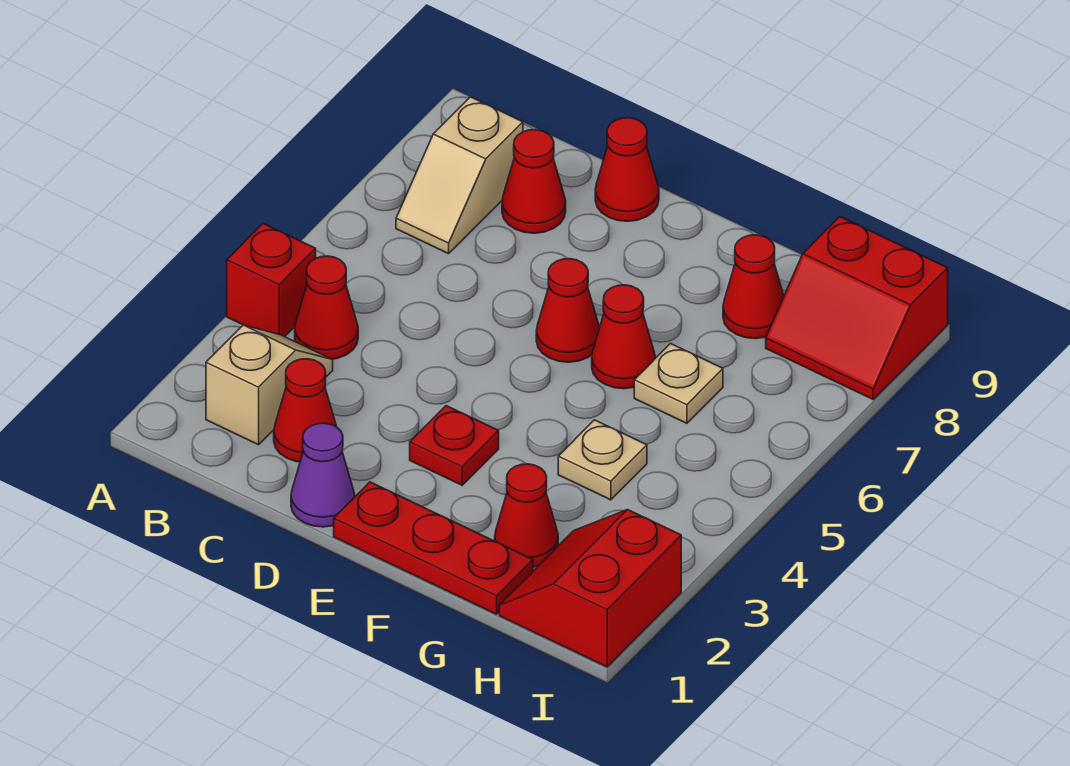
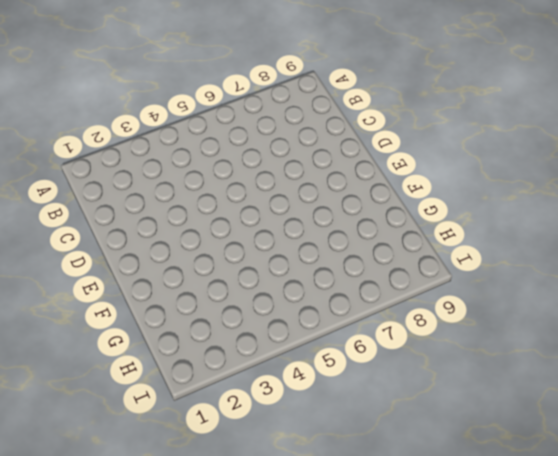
none -> red 1x1 brick [227,223,316,337]
none -> tan 1x2 slope [206,325,333,445]
none -> red 1x1 cone [295,256,358,359]

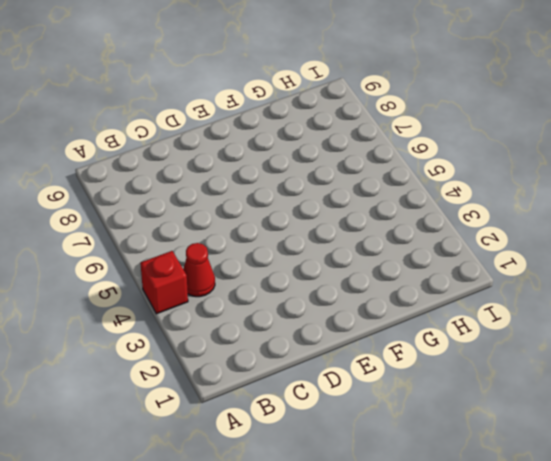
none -> tan 1x2 slope [206,325,333,445]
none -> tan 1x2 slope [396,97,523,254]
none -> red 1x1 cone [274,359,337,462]

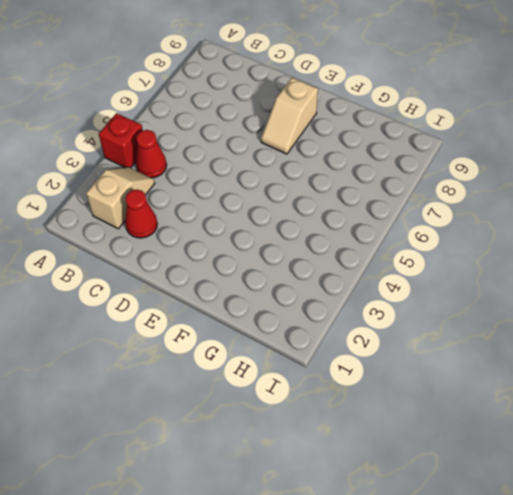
tan 1x2 slope [261,78,318,154] -> tan 1x2 slope moved to [396,97,523,254]
none -> red 1x1 cone [502,130,566,233]
none -> purple 1x1 cone [291,423,355,527]
none -> red 1x1 cone [595,118,659,221]

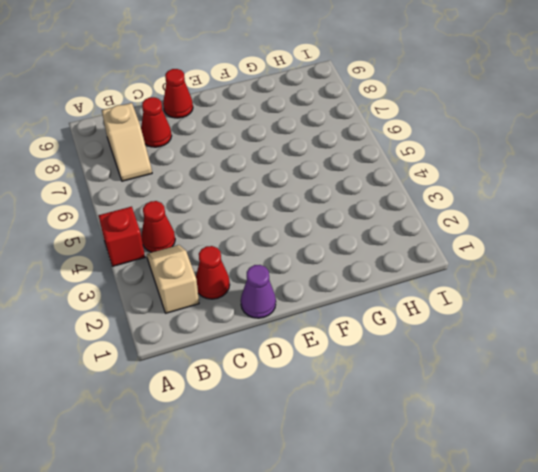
none -> red 1x3 plate [334,482,533,614]
none -> red 1x1 plate [410,406,499,485]
none -> red 1x1 cone [536,259,600,362]

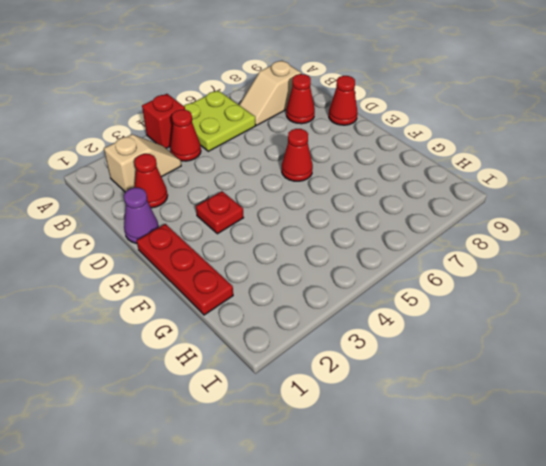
lime 2x2 plate [184,90,256,151] -> none
none -> red 1x1 cone [592,285,655,389]
none -> red 1x1 cone [495,464,558,567]
none -> tan 1x1 plate [558,420,647,500]

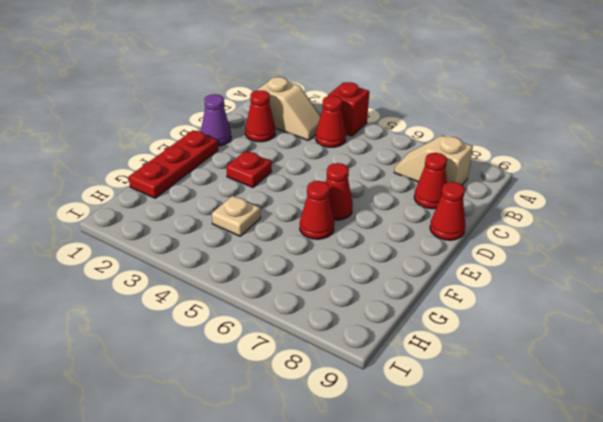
none -> red 1x1 cone [495,464,558,567]
none -> tan 1x1 plate [634,344,723,423]
none -> red 1x1 cone [723,235,784,339]

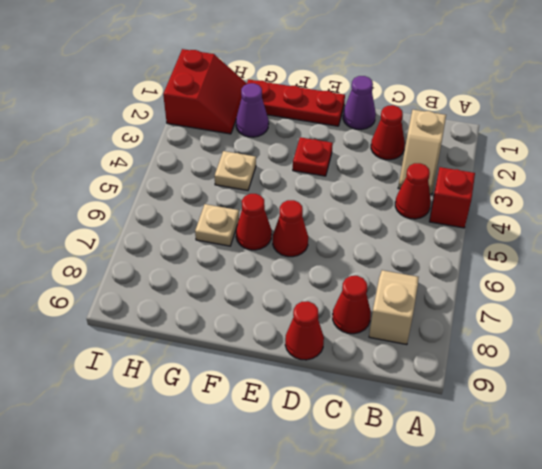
purple 1x1 cone [236,83,269,137] -> red 1x1 cone [495,464,558,567]
none -> red 1x1 cone [723,235,784,339]
none -> red 2x2 slope [766,217,948,399]

